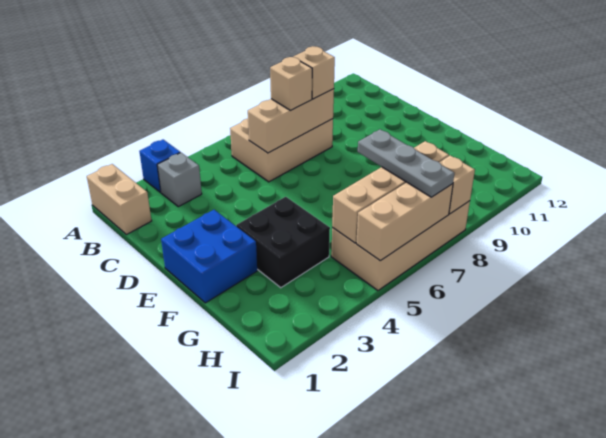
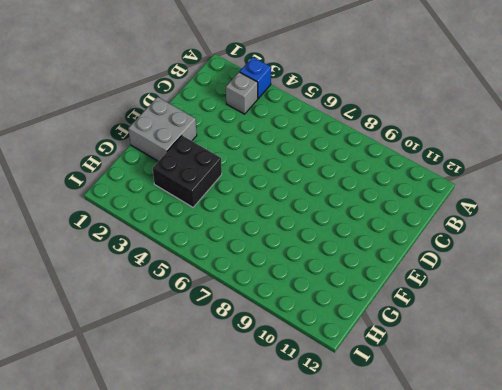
grey 2x2 brick [128,97,197,161] -> blue 2x2 brick [161,210,257,303]
none -> tan 1x2 brick [87,164,152,235]
none -> tan 2x3 brick [230,119,333,182]
none -> tan 2x4 brick [331,201,470,290]

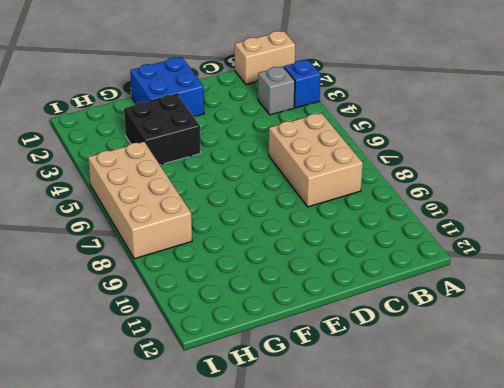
none -> tan 1x3 brick [248,89,334,153]
none -> tan 1x4 brick [332,141,449,243]
none -> tan 1x3 brick [356,182,453,261]

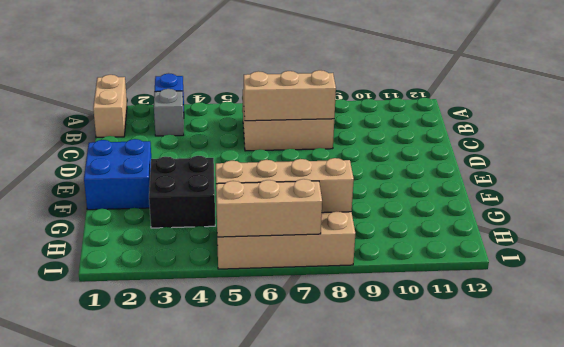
none -> tan 1x1 brick [439,155,475,214]
none -> tan 1x1 brick [270,57,312,110]
none -> tan 1x1 brick [294,46,335,99]

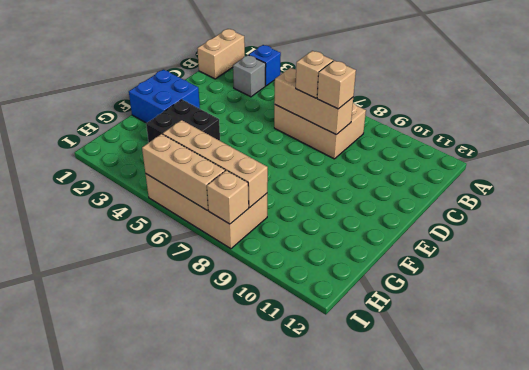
none -> grey 1x3 plate [358,129,454,197]

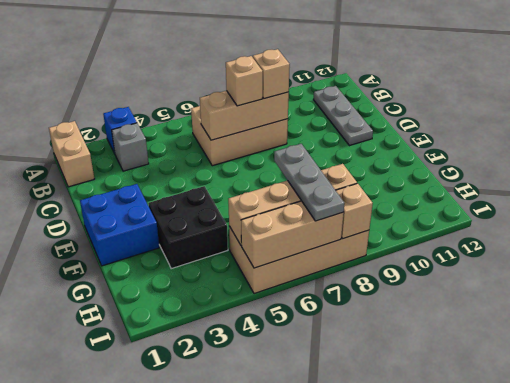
grey 1x3 plate [313,86,373,146] -> none

